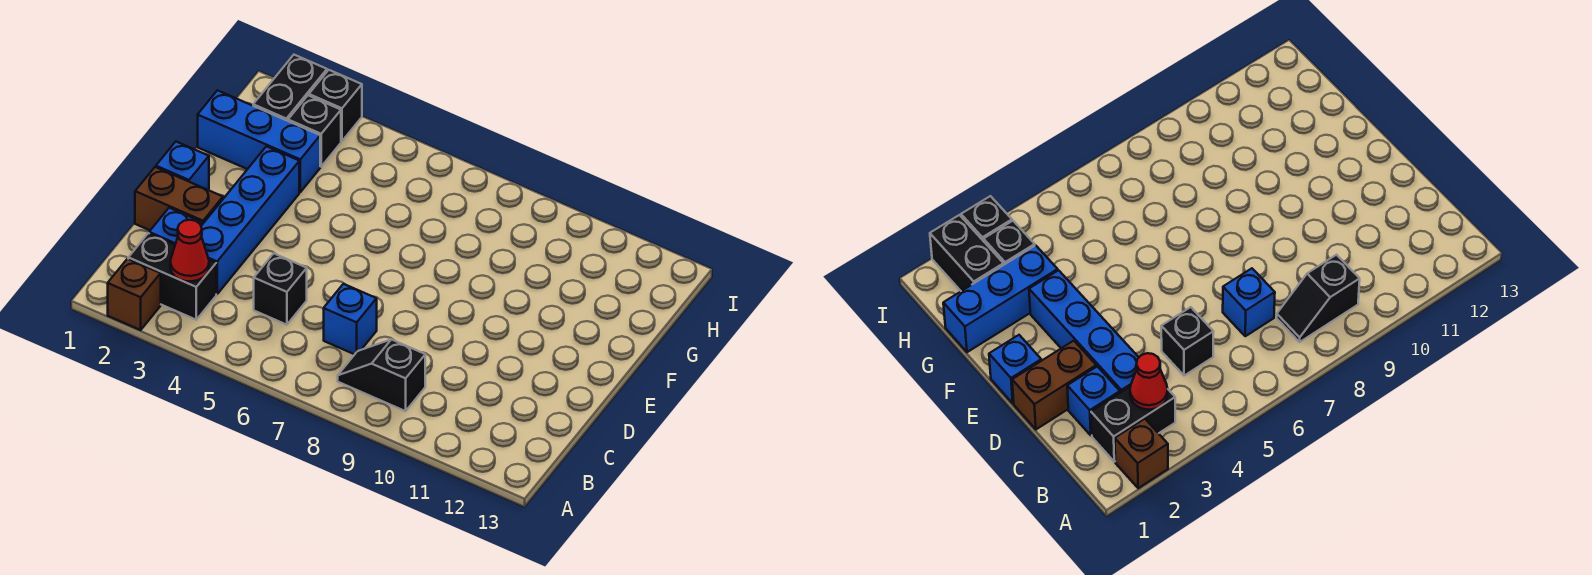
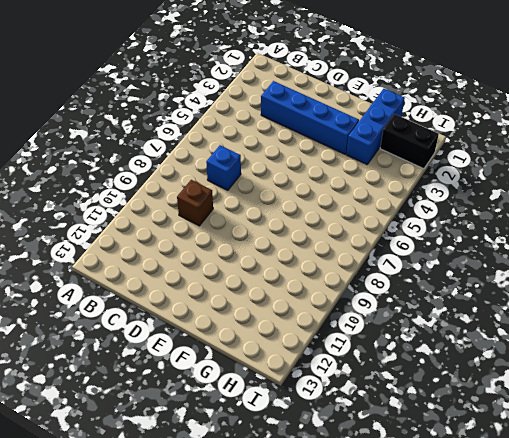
brown 1x1 brick [177,180,213,226] -> brown 1x1 brick moved to [108,259,161,330]
none -> black 1x2 brick [128,233,216,320]
none -> black 1x2 slope [338,339,425,411]
none -> blue 1x1 brick [149,208,202,245]

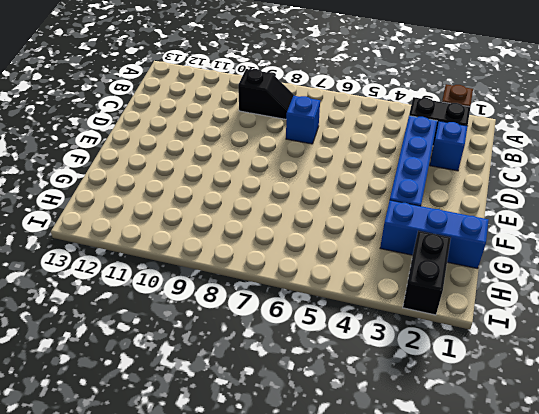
none -> black 1x1 brick [254,253,307,325]
none -> brown 1x2 brick [135,167,223,230]
none -> blue 1x1 brick [156,142,209,190]

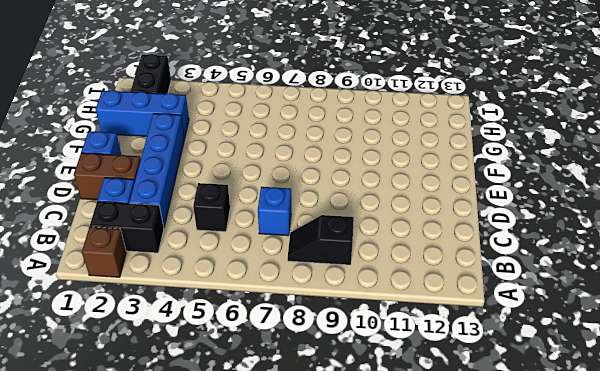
none -> black 1x1 brick [288,95,341,167]
none -> black 1x1 brick [309,70,362,141]
none -> red 1x1 cone [170,220,209,281]

